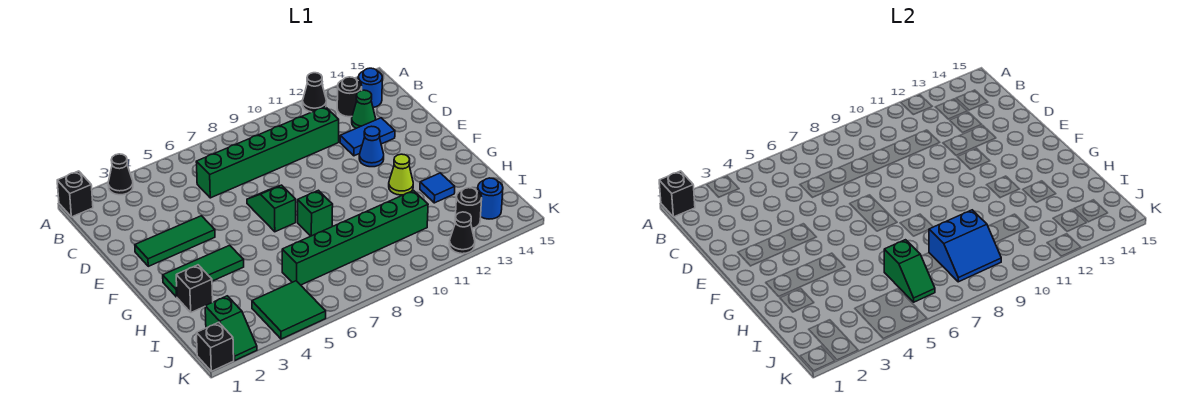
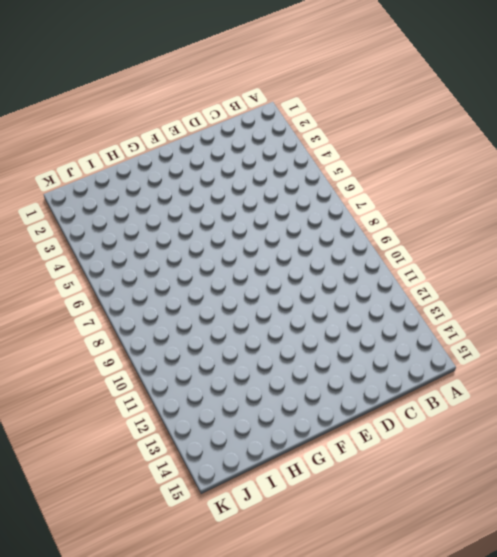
none -> black 1x1 brick [57,171,93,217]
none -> black 1x1 cone [108,154,133,195]
none -> black 1x1 cone [303,73,326,112]

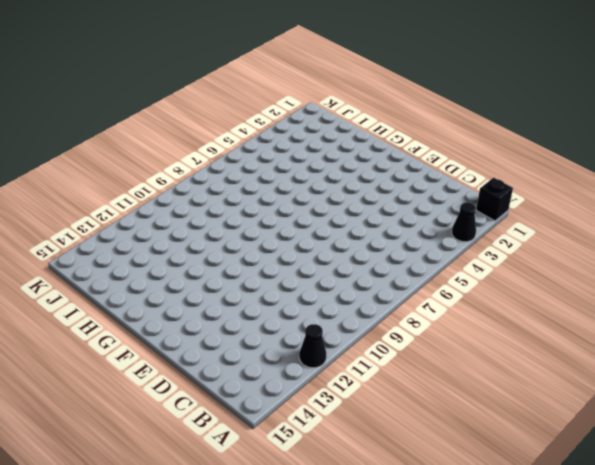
none -> black 1x1 round brick [337,77,362,117]
none -> blue 1x1 round brick [358,68,382,108]
none -> green 1x6 brick [196,107,339,198]

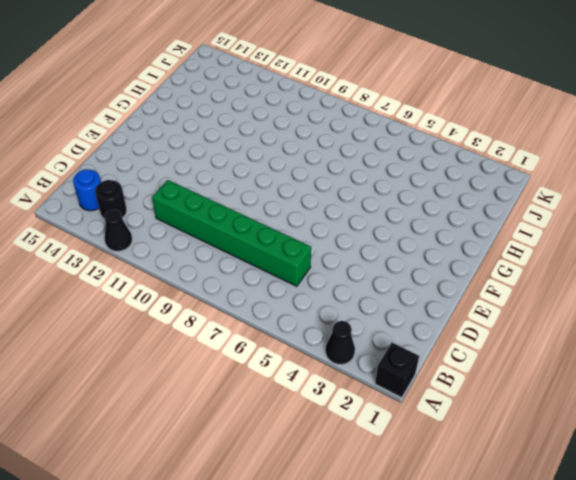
none -> green 1x1 cone [352,90,376,128]
none -> blue 1x2 tile [340,118,395,156]
none -> green 1x3 tile [135,216,215,266]

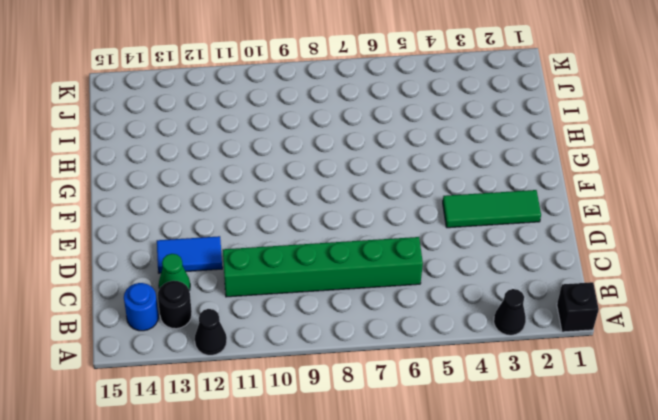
none -> green 1x2 slope [247,185,296,232]
none -> blue 1x1 cone [359,126,384,167]
none -> green 1x3 tile [163,245,244,297]

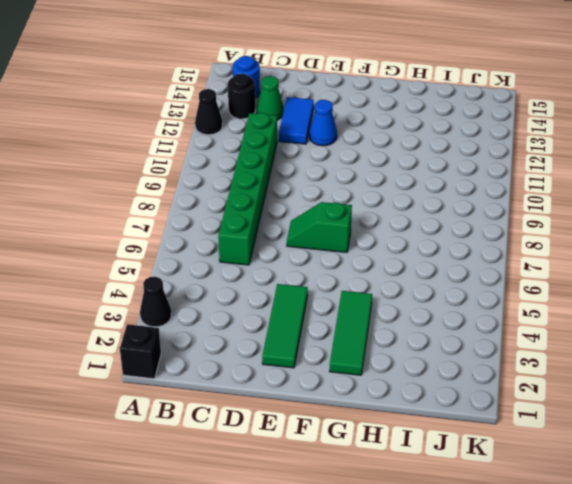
none -> green 1x1 brick [298,190,333,236]
none -> lime 1x1 cone [389,154,413,195]
none -> black 1x1 brick [176,265,213,312]

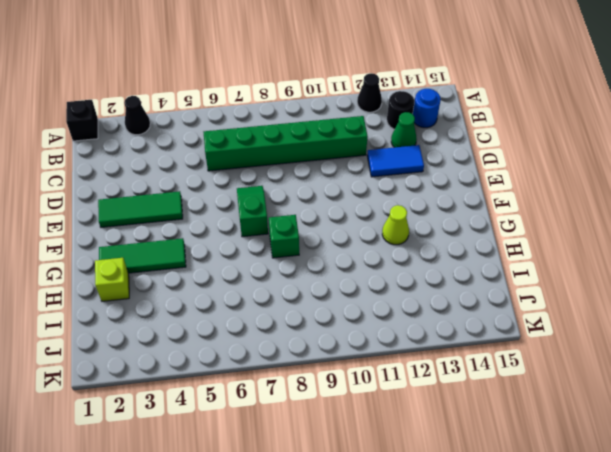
lime 1x1 brick [95,258,129,301] -> black 1x1 brick [176,265,213,312]
none -> blue 1x1 cone [359,126,384,167]
none -> blue 1x1 tile [420,173,455,203]
none -> green 1x6 brick [282,191,428,285]

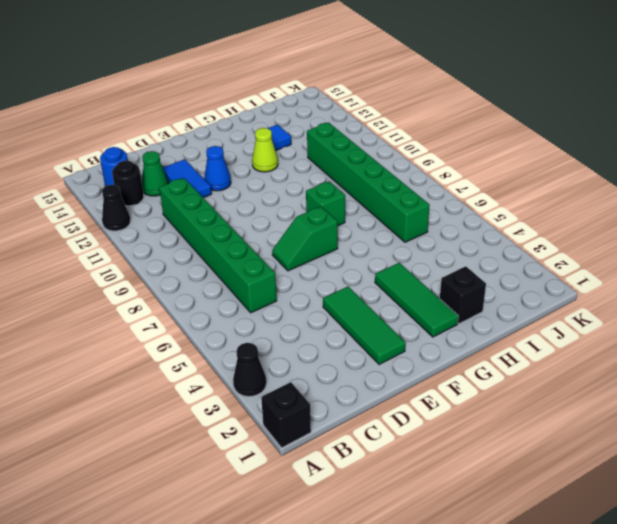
none -> green 1x2 slope [205,296,257,360]
none -> green 2x2 tile [252,281,326,339]
none -> black 1x1 round brick [456,188,482,228]

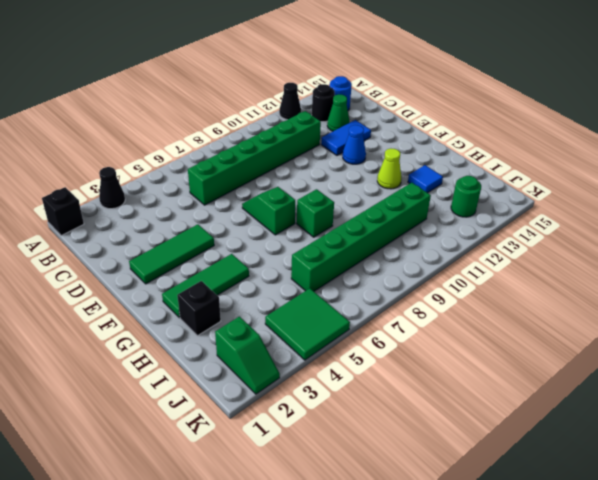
green 1x1 round brick [451,176,481,217] -> black 1x1 round brick [456,188,482,228]
none -> blue 1x1 round brick [478,178,503,219]
none -> black 1x1 brick [196,322,234,371]
none -> black 1x1 cone [449,212,475,254]

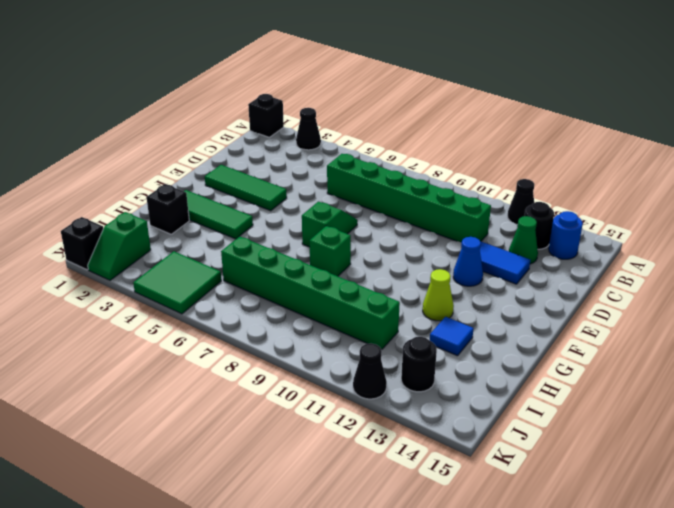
none -> blue 1x1 round brick [478,178,503,219]
none -> black 1x1 brick [659,171,695,217]
none -> green 1x2 slope [884,240,935,302]

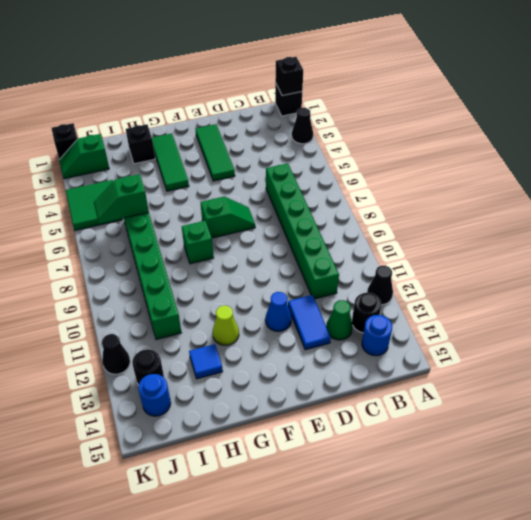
none -> blue 2x2 slope [929,210,1001,282]

